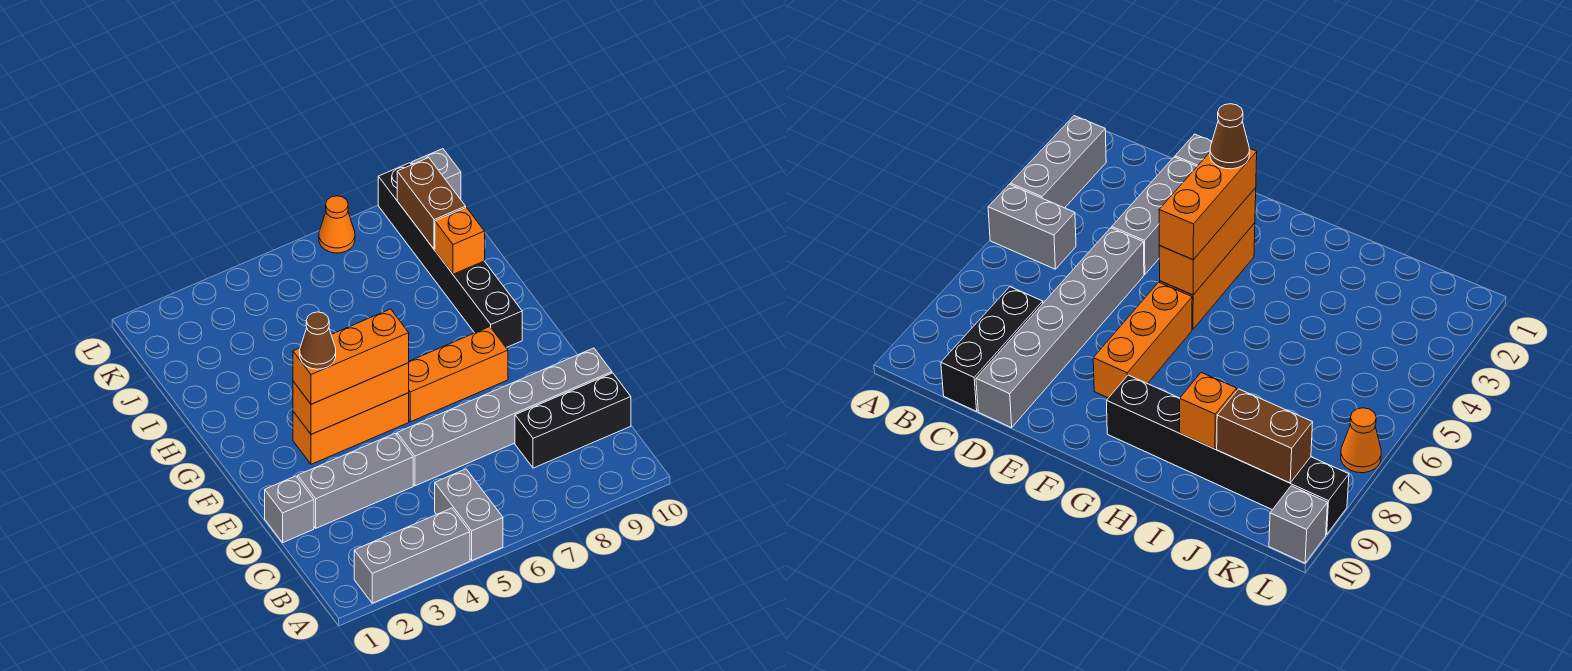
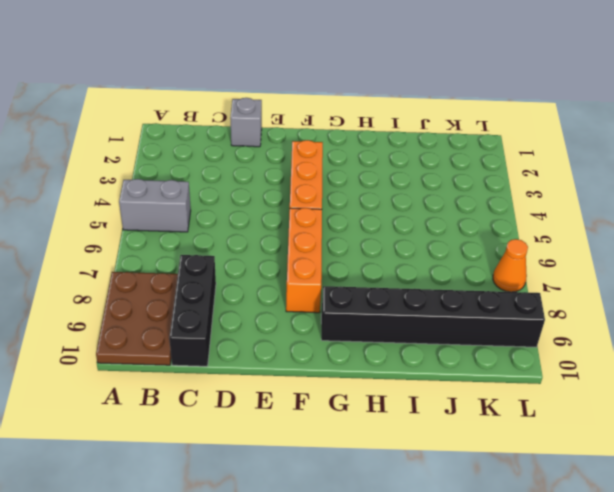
brown 2x3 plate [96,272,178,365] -> none
none -> grey 1x3 brick [354,508,470,603]
none -> grey 1x3 brick [298,433,413,528]
none -> grey 1x6 brick [397,348,612,486]

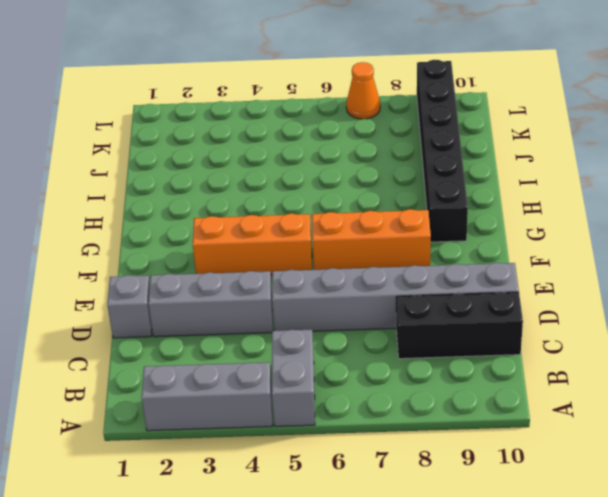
none -> grey 1x1 brick [412,149,461,199]
none -> orange 1x3 brick [293,363,409,434]
none -> orange 1x1 brick [435,207,485,274]

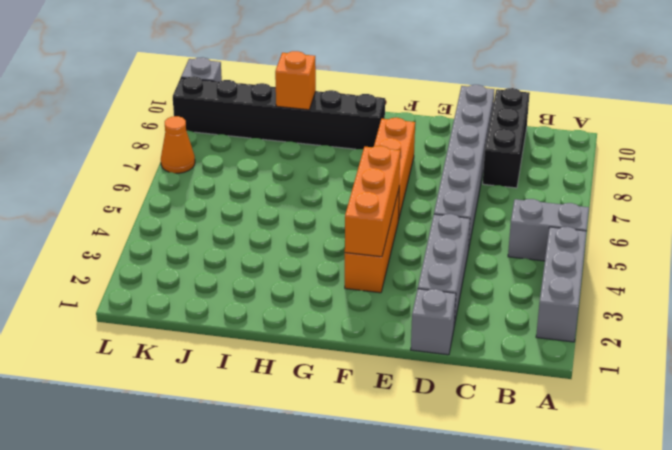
none -> brown 1x2 brick [397,158,466,249]
none -> orange 1x3 brick [293,309,409,404]
none -> brown 1x1 cone [300,312,336,369]

